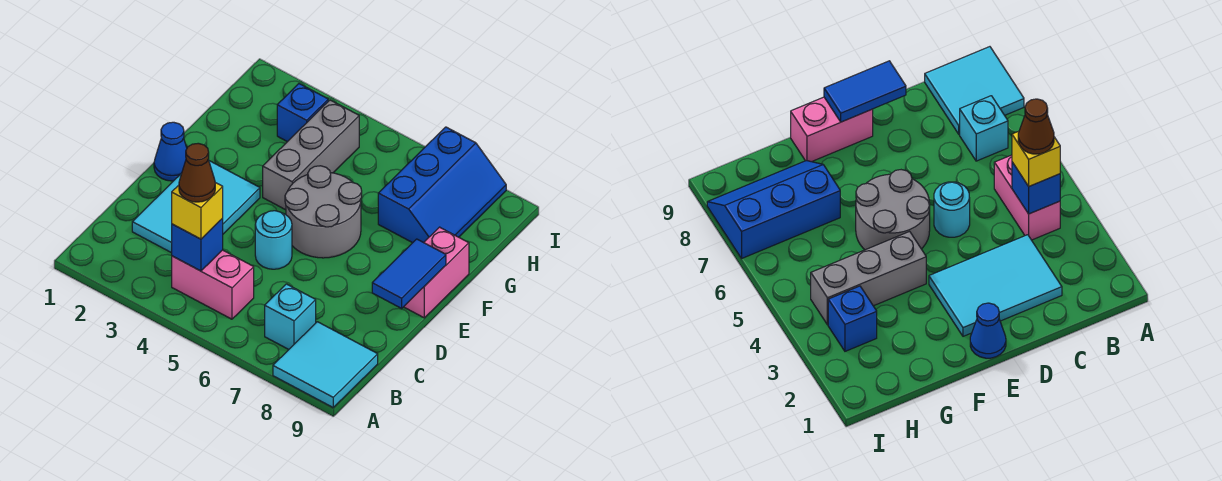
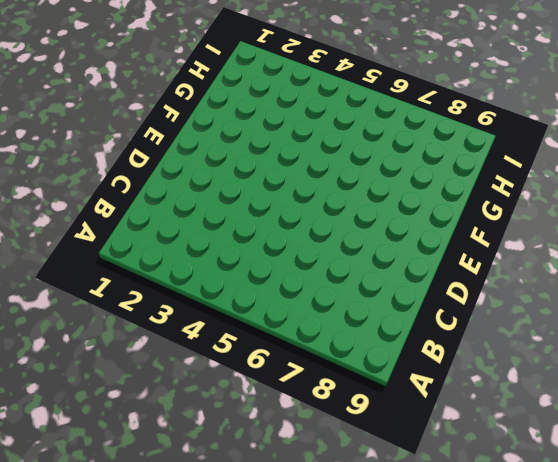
none -> cyan 2x2 tile [273,322,378,407]
none -> pink 1x2 brick [172,250,254,319]
none -> cyan 1x1 brick [265,284,316,349]

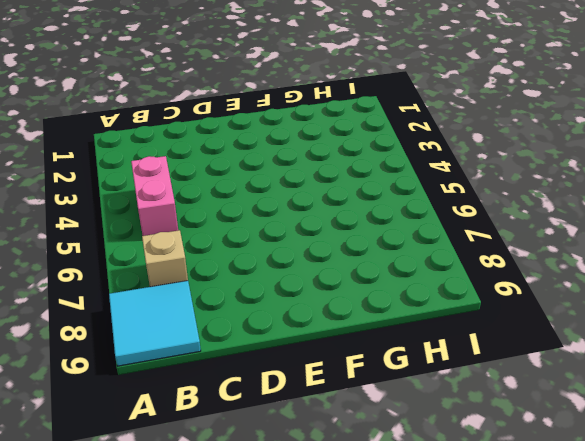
tan 1x1 brick [142,230,188,287] -> cyan 1x1 brick [265,284,316,349]
none -> cyan 2x3 tile [132,161,260,253]
none -> cyan 1x1 round brick [255,211,292,269]
none -> blue 1x1 cone [154,122,187,181]

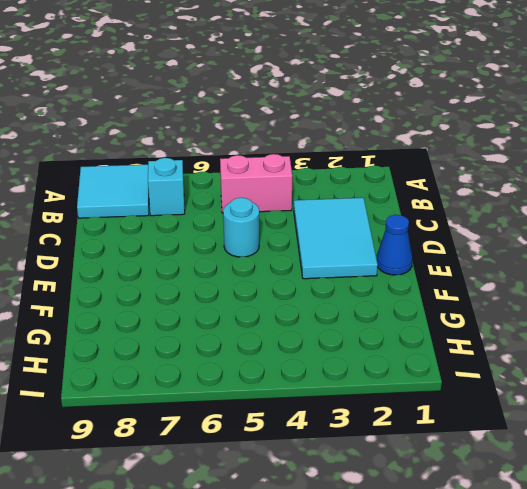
none -> grey 2x2 round brick [285,166,362,258]
none -> pink 1x2 brick [404,227,469,318]
none -> grey 1x3 brick [263,100,359,210]

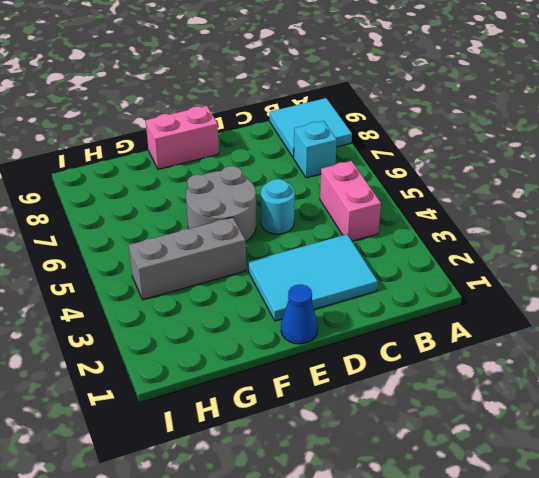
none -> blue 2x3 slope [378,127,506,243]
none -> blue 1x1 brick [277,84,328,142]
none -> blue 1x1 brick [172,219,223,271]

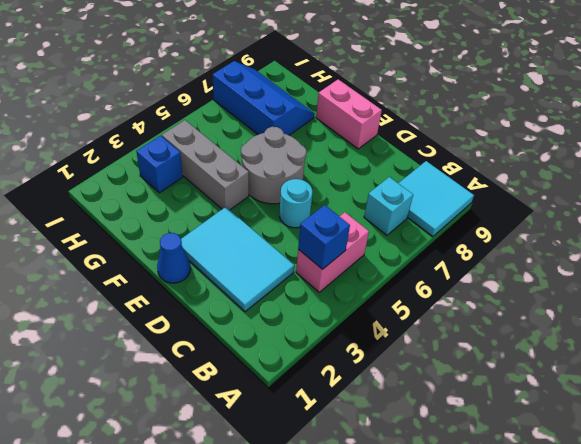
none -> blue 1x2 tile [372,239,446,308]
none -> yellow 1x1 brick [172,183,223,239]
none -> brown 1x1 cone [179,143,215,202]

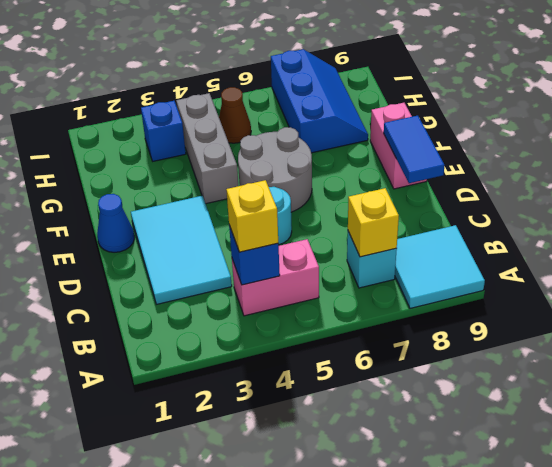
yellow 1x1 brick [348,188,399,257] -> none
brown 1x1 cone [219,87,251,143] -> brown 1x1 cone moved to [179,143,215,202]

